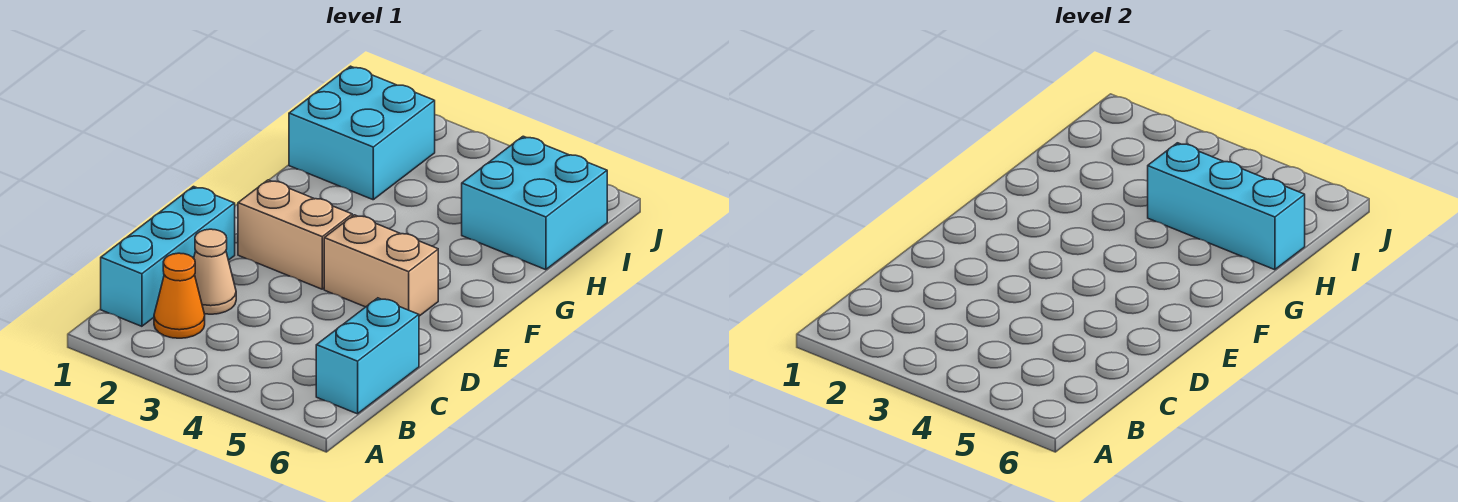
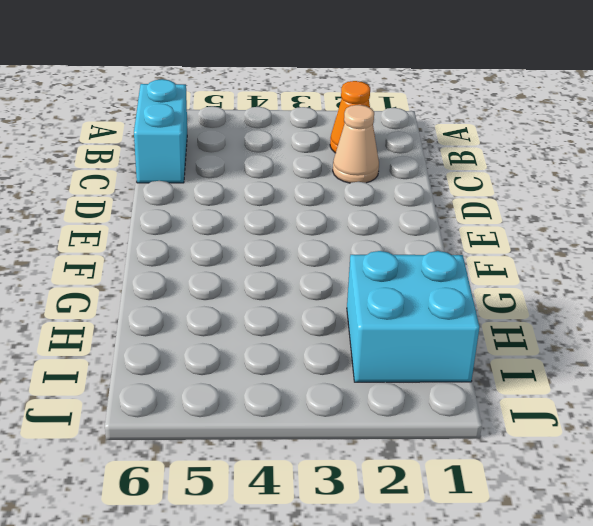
none -> cyan 1x3 brick [101,187,235,326]
none -> tan 1x2 brick [238,180,352,289]

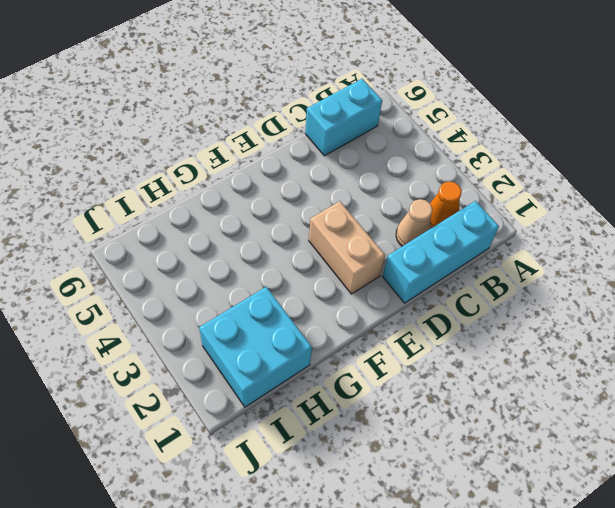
none -> tan 1x2 brick [324,215,438,316]
none -> cyan 2x2 brick [462,136,607,270]

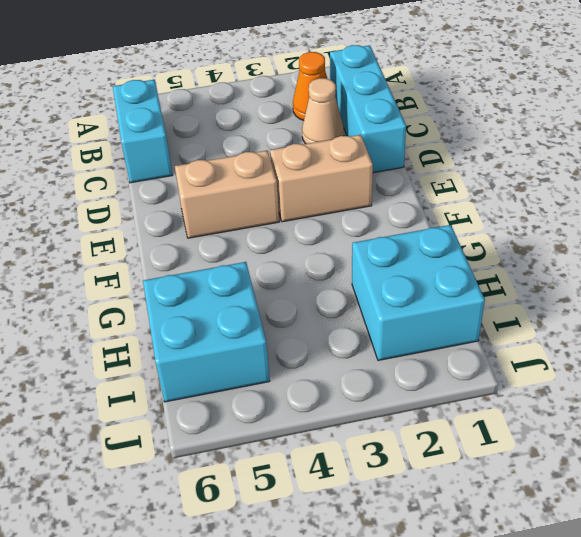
none -> cyan 1x3 brick [1148,143,1305,270]

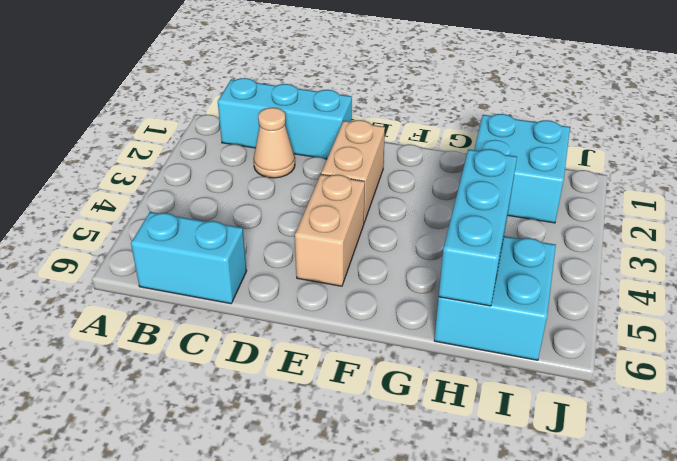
none -> orange 1x1 cone [154,253,205,338]

